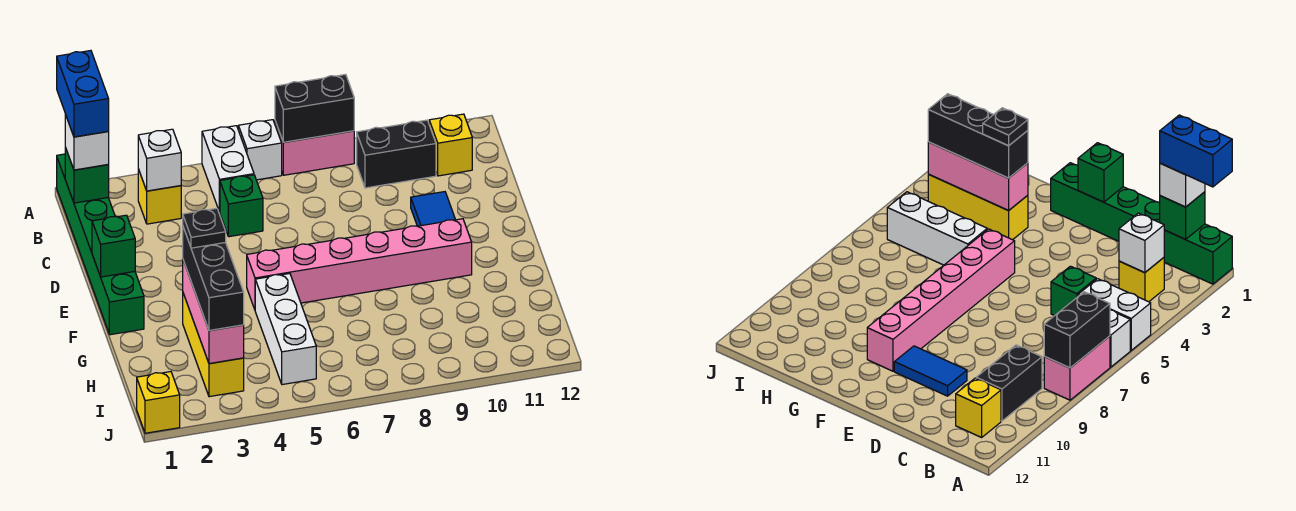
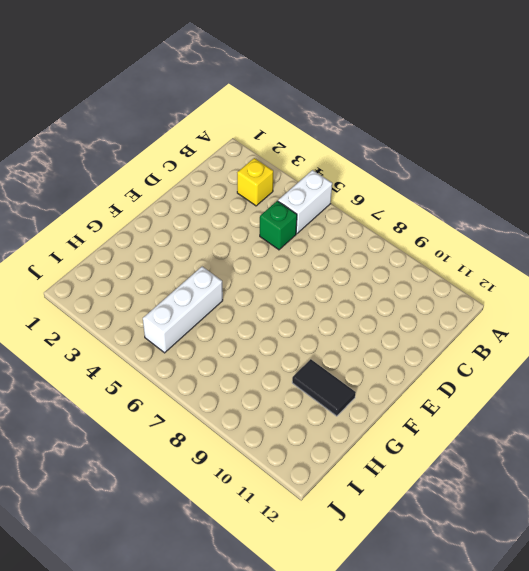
black 1x2 tile [292,359,356,416] -> none
none -> green 1x6 brick [57,154,144,335]
none -> white 1x1 brick [238,120,282,180]
none -> pink 1x2 brick [275,121,354,175]

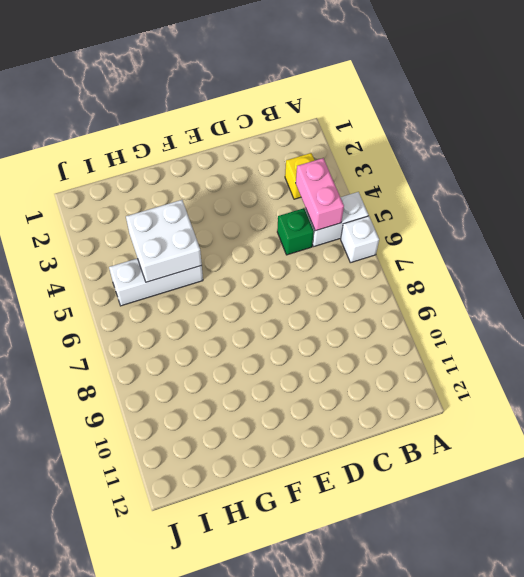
pink 1x2 brick [296,158,344,231] -> pink 1x2 brick moved to [275,121,354,175]
white 2x2 brick [126,200,202,282] -> none
none -> green 1x6 brick [57,154,144,335]
none -> black 1x2 brick [357,120,436,188]
none -> yellow 1x1 brick [429,114,472,176]

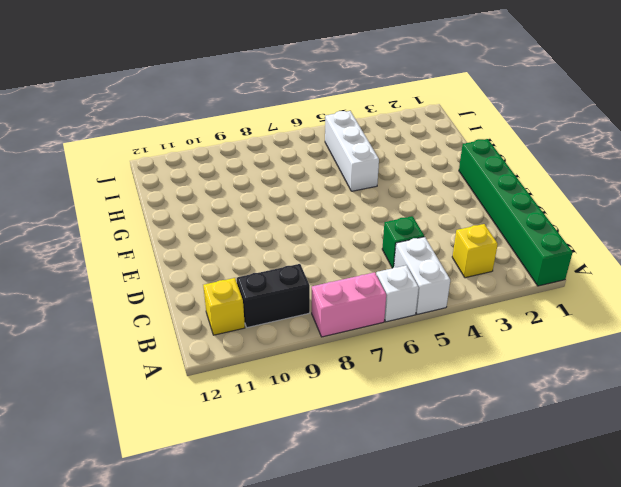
none -> blue 1x2 tile [411,192,455,226]
none -> pink 1x6 brick [247,219,472,309]
none -> yellow 1x3 brick [183,294,244,397]

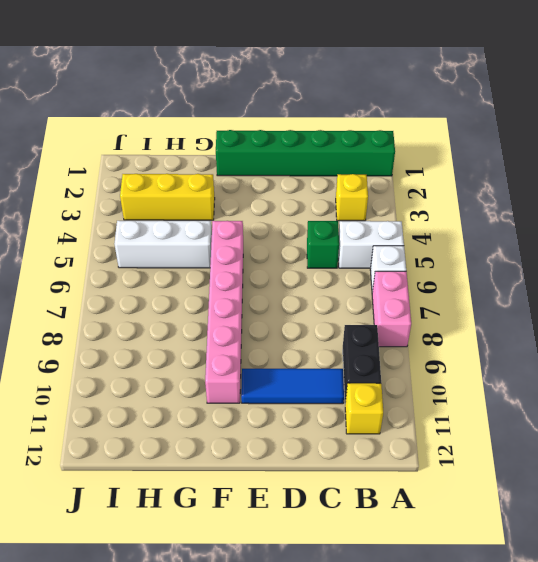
blue 1x3 tile [241,369,344,404] -> blue 1x2 tile [411,192,455,226]
none -> yellow 1x1 brick [137,372,180,433]
none -> black 1x2 brick [275,74,354,142]
none -> green 1x1 brick [65,148,109,203]

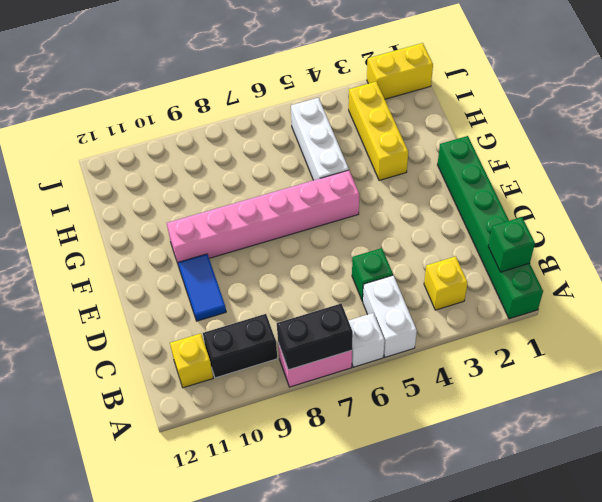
yellow 1x2 brick [367,43,433,99] -> yellow 1x1 brick [137,372,180,433]
none -> white 1x1 brick [138,129,181,191]
none -> green 1x1 brick [92,215,135,277]
none -> pink 1x3 brick [183,260,244,364]

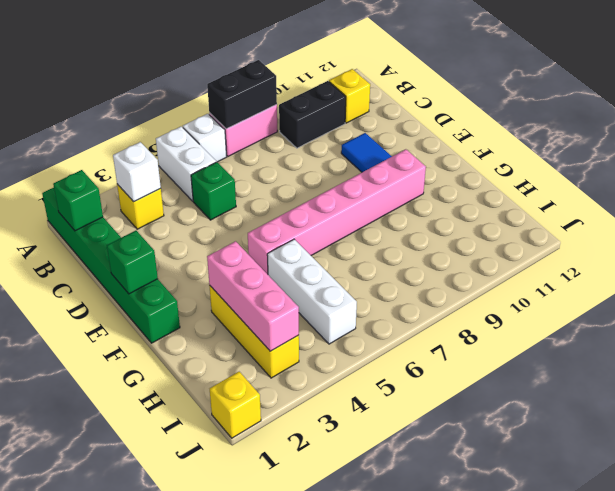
none -> white 1x1 brick [65,114,109,170]
none -> black 1x3 brick [183,227,244,331]
none -> blue 1x2 brick [57,51,109,137]

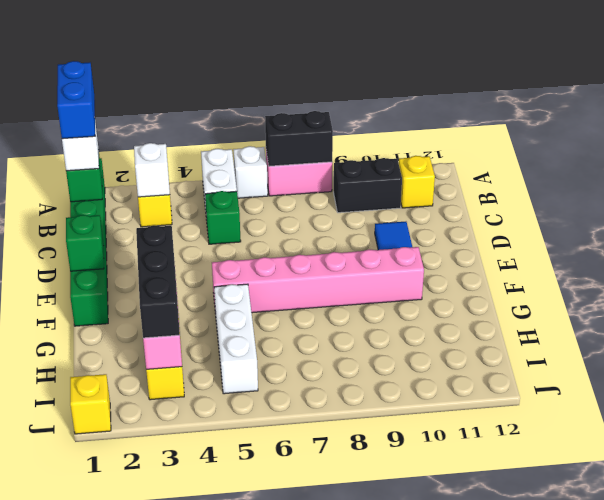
none -> black 1x1 plate [183,208,226,248]

